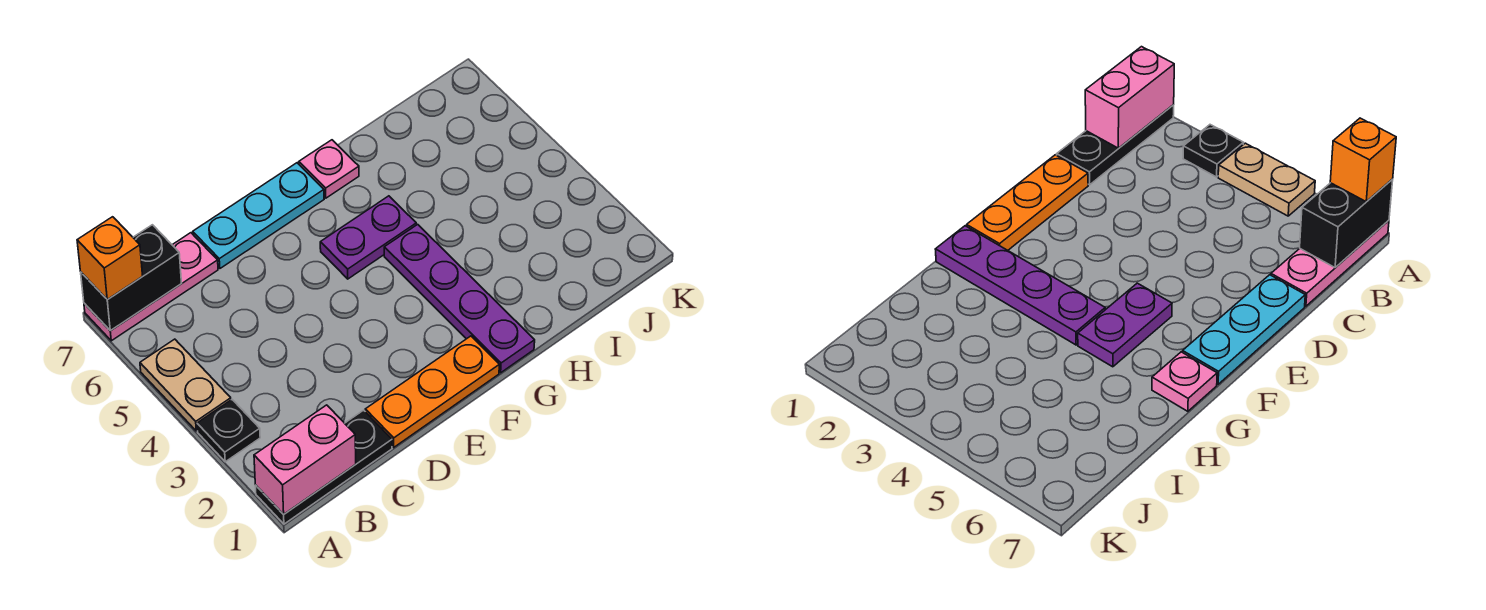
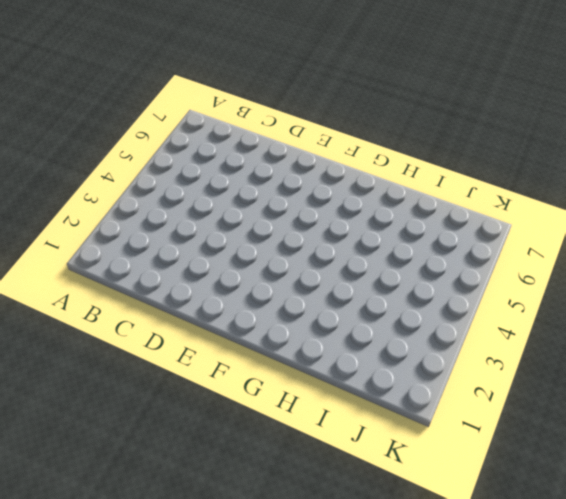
none -> black 1x3 plate [255,410,392,524]
none -> black 1x1 plate [197,400,260,462]
none -> tan 1x2 plate [140,339,231,431]

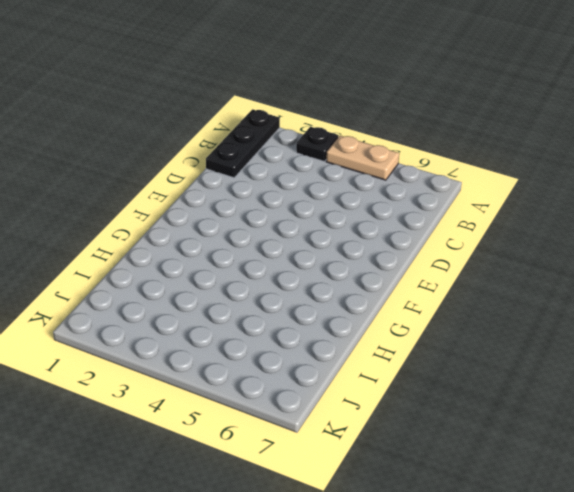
none -> pink 1x3 plate [84,233,218,341]
none -> orange 1x3 plate [365,336,499,447]
none -> cyan 1x3 plate [193,163,324,268]

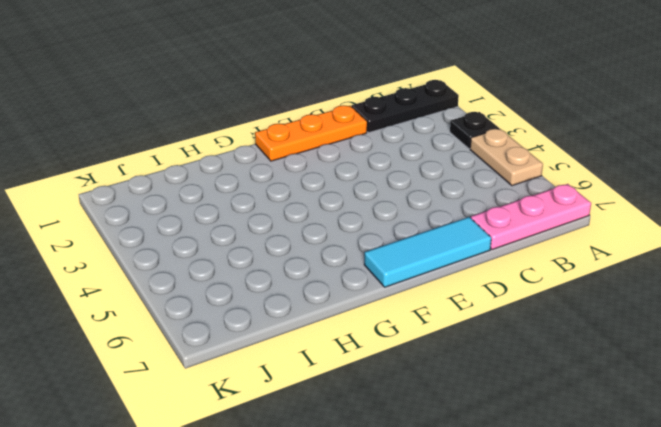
cyan 1x3 tile [364,217,491,287] -> cyan 1x3 plate [193,163,324,268]
none -> purple 1x2 plate [320,196,416,279]
none -> purple 1x4 plate [384,224,535,373]
none -> pink 1x1 plate [299,140,359,198]

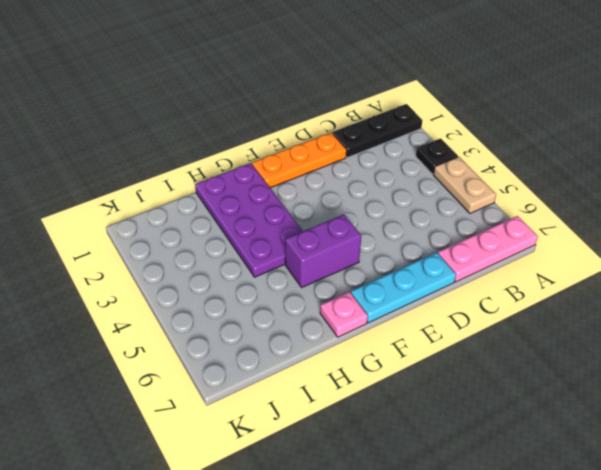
purple 1x2 brick [285,215,361,287] -> purple 1x2 plate [320,196,416,279]
purple 2x4 plate [195,163,303,277] -> purple 1x4 plate [384,224,535,373]
none -> pink 1x2 brick [254,405,356,514]
none -> black 1x2 brick [81,225,182,331]
none -> orange 1x1 brick [77,217,143,300]

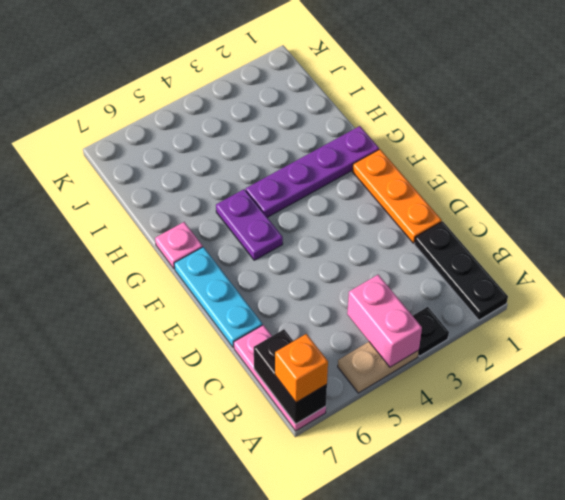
pink 1x2 brick [347,275,422,367] -> pink 1x2 brick moved to [254,405,356,514]

